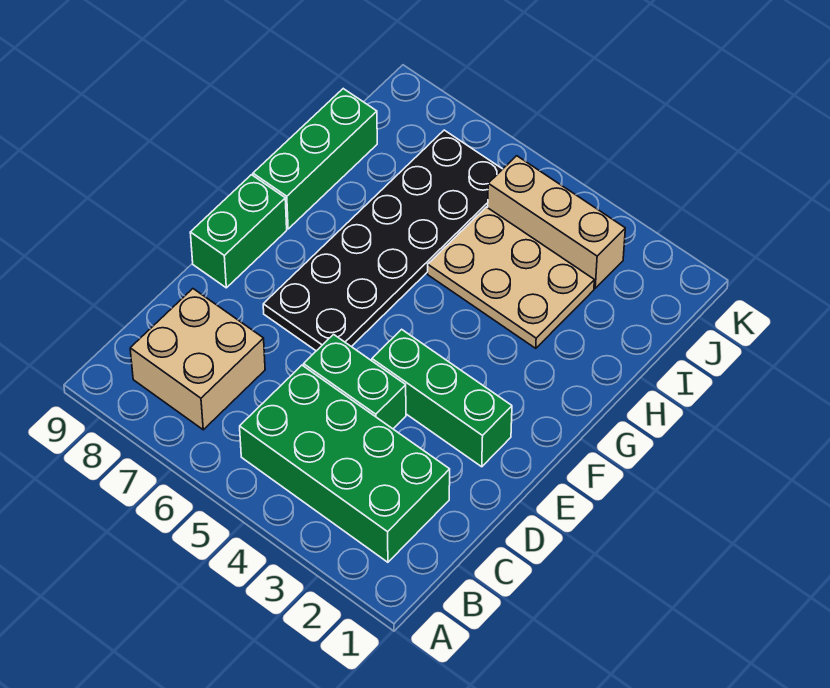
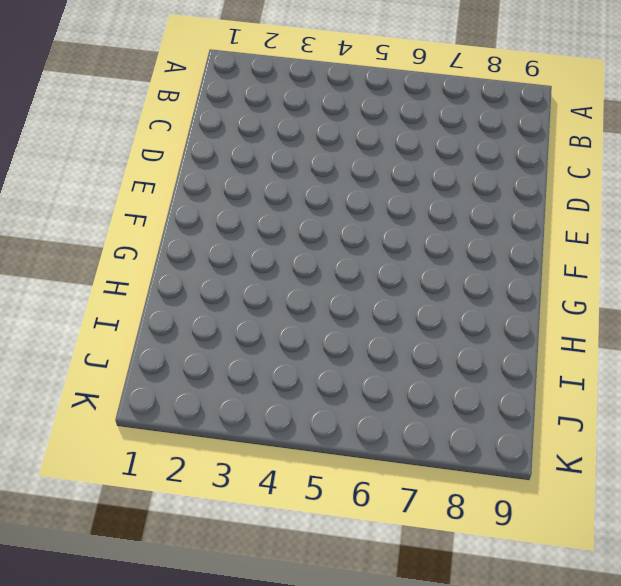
none -> green 2x4 brick [240,365,450,562]
none -> tan 2x2 brick [130,289,265,430]

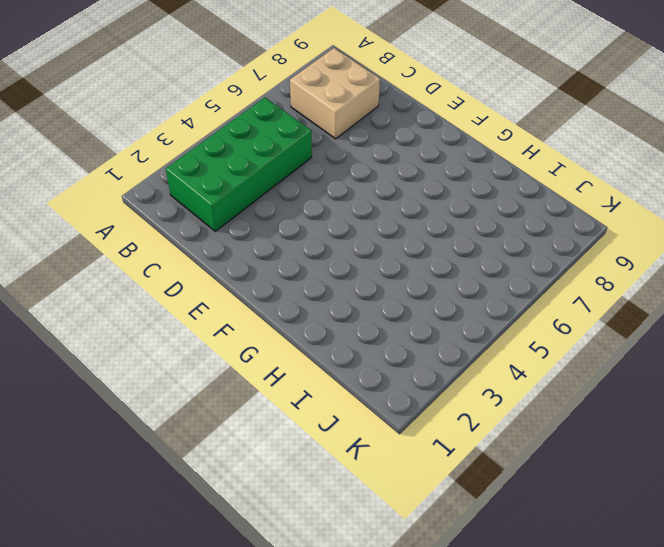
none -> green 1x2 brick [304,334,406,429]
none -> green 1x3 brick [372,329,512,467]

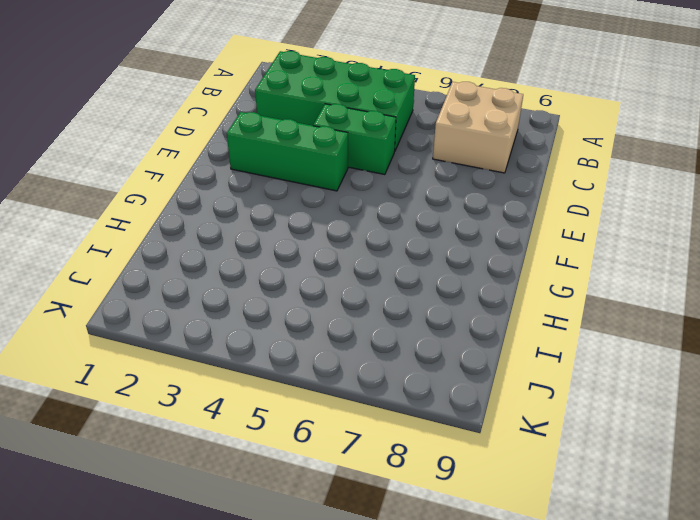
none -> black 2x6 plate [263,130,502,351]
none -> green 1x2 brick [190,175,287,288]

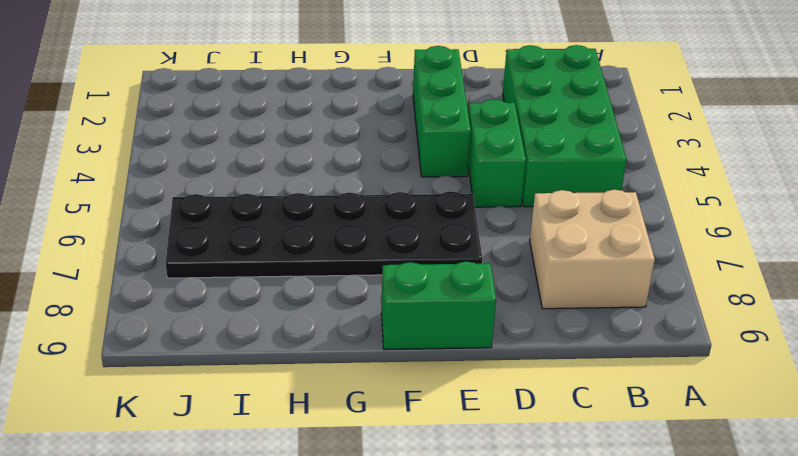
none -> green 1x3 brick [253,89,377,229]
none -> tan 2x3 plate [428,207,594,348]

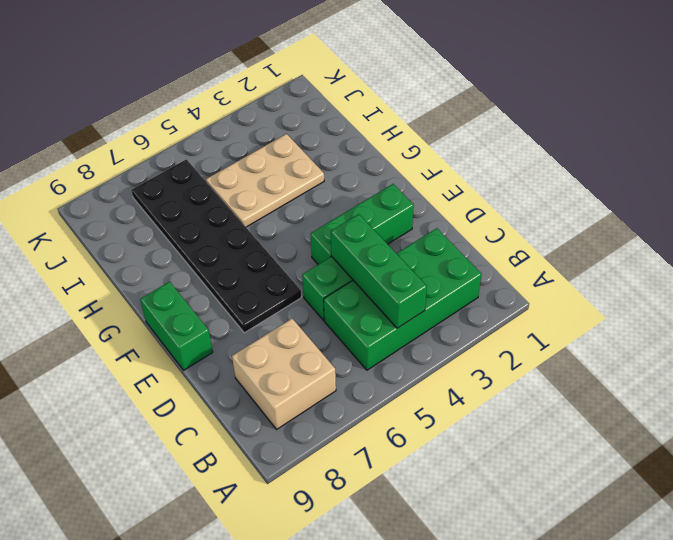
green 1x3 brick [331,214,427,328] -> green 1x3 brick moved to [253,89,377,229]
none -> tan 1x3 brick [488,156,625,288]

